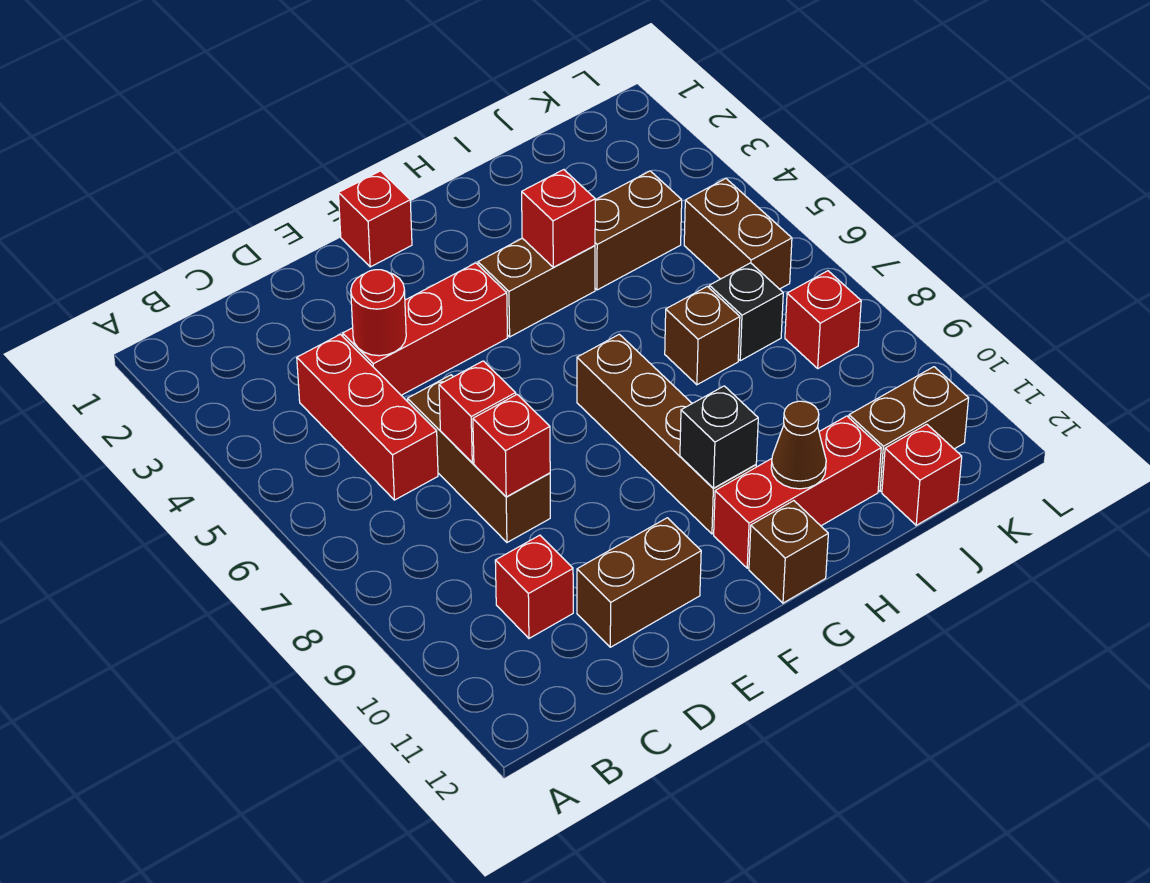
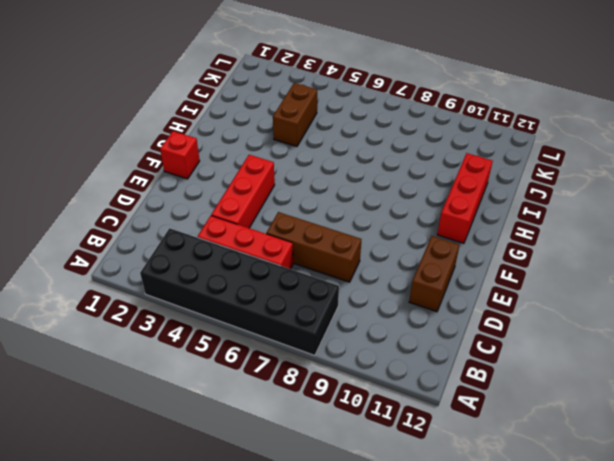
black 2x6 brick [140,228,339,355] -> none
none -> red 1x1 brick [495,535,573,638]
none -> brown 1x2 brick [478,238,595,337]
none -> brown 1x4 brick [577,334,756,534]

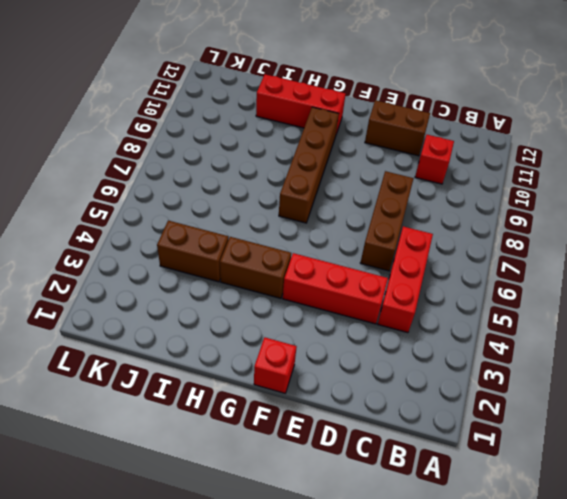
none -> brown 1x1 brick [749,501,828,603]
none -> brown 1x1 brick [665,286,740,385]
none -> black 1x1 brick [709,263,783,361]

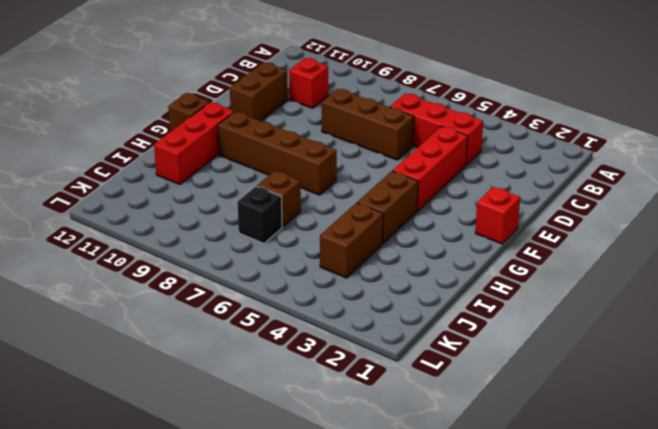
none -> brown 1x2 brick [849,367,969,492]
none -> red 1x1 brick [882,424,962,525]
none -> brown 1x2 brick [684,179,792,289]

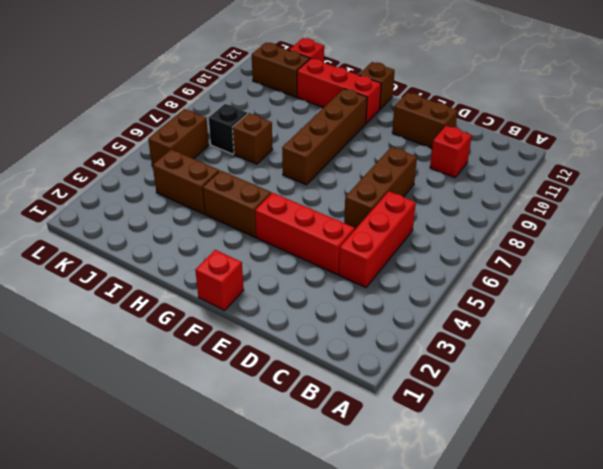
none -> red 1x1 brick [785,271,861,368]
none -> red 1x1 round brick [351,270,406,356]
none -> red 1x1 brick [439,361,516,463]

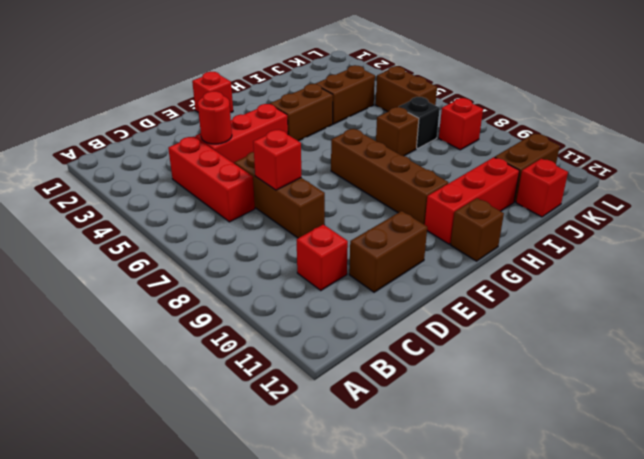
none -> red 1x1 brick [473,395,550,497]
none -> black 1x1 brick [680,386,758,488]
none -> red 1x1 brick [522,170,595,267]

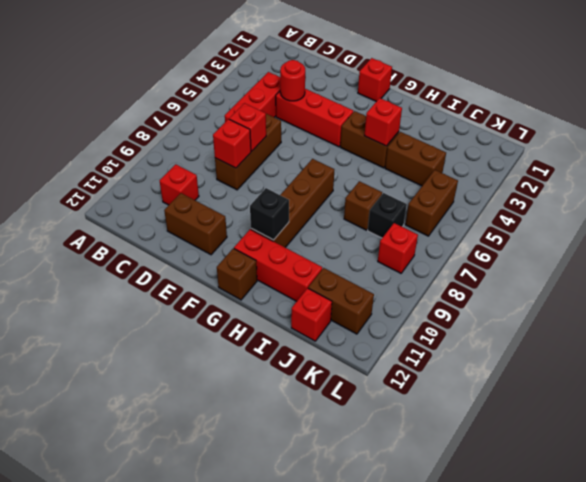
none -> brown 1x1 cone [771,401,826,489]

